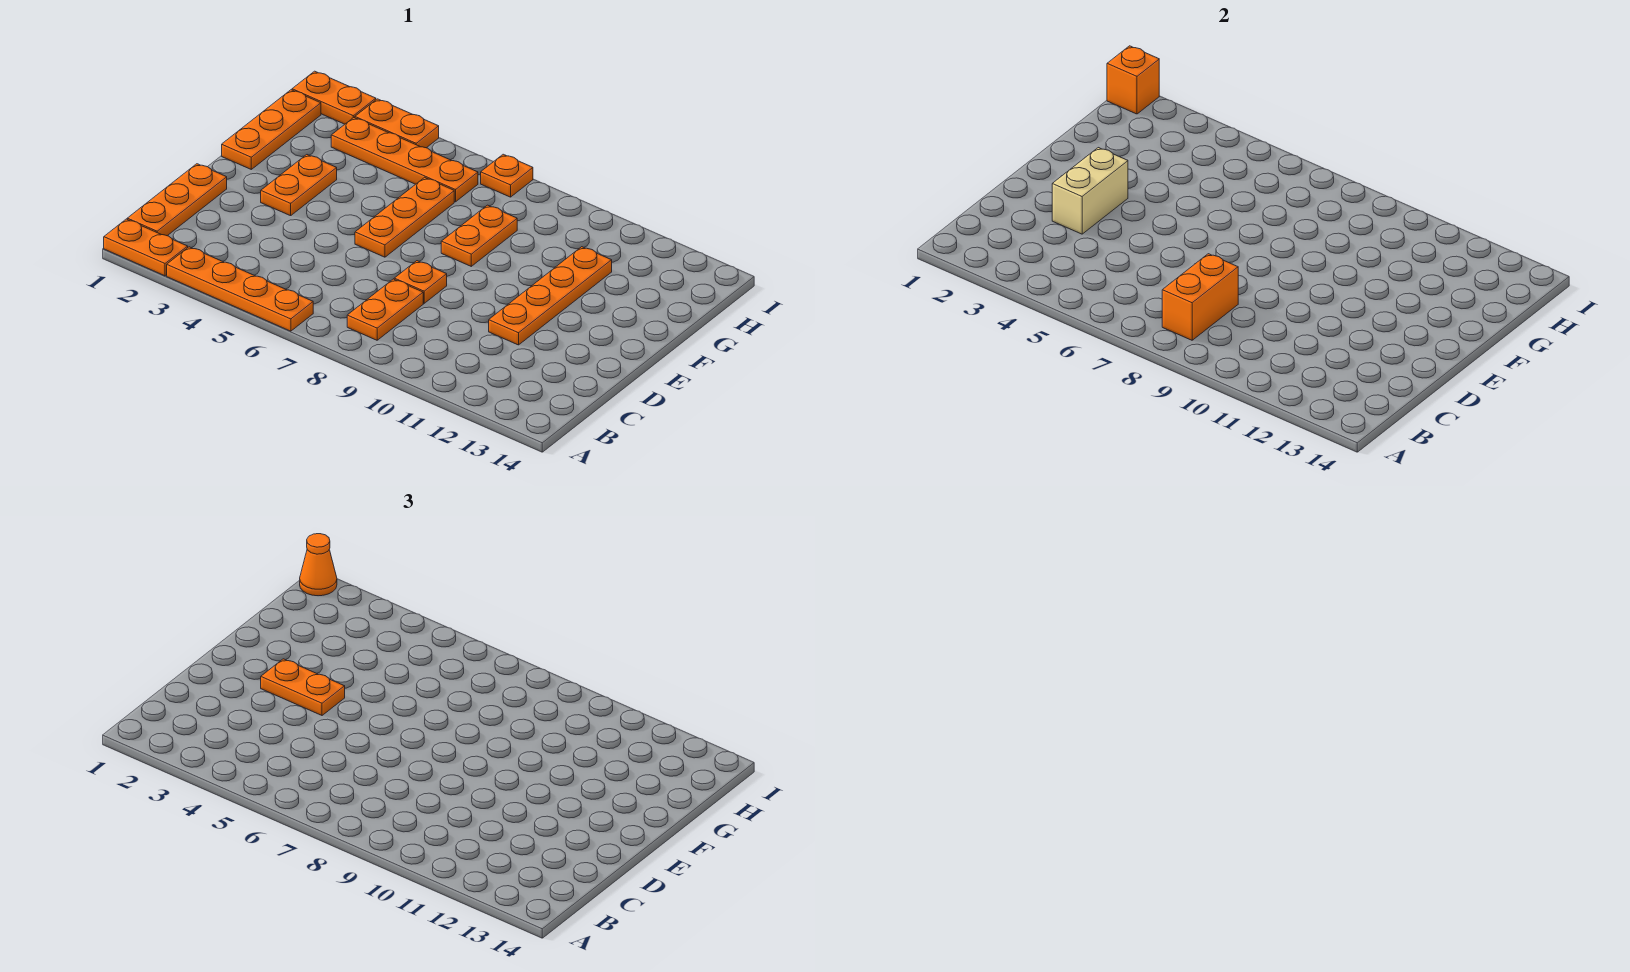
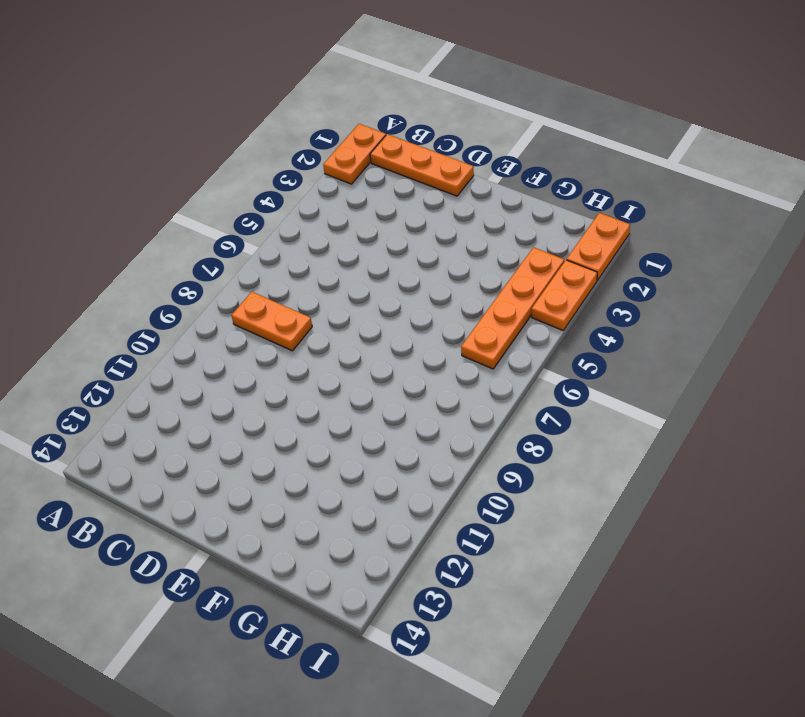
none -> orange 1x4 plate [167,247,313,331]
none -> orange 1x1 plate [394,261,447,303]
none -> orange 1x4 plate [489,247,612,345]

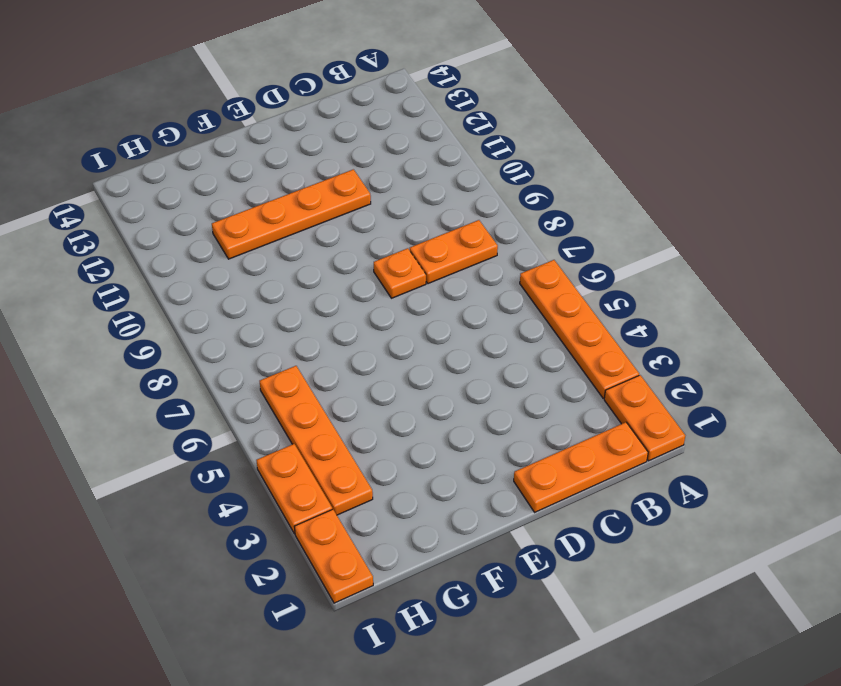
none -> orange 1x2 plate [261,155,337,216]
none -> orange 1x3 plate [355,177,454,257]
none -> orange 1x3 plate [222,90,321,169]

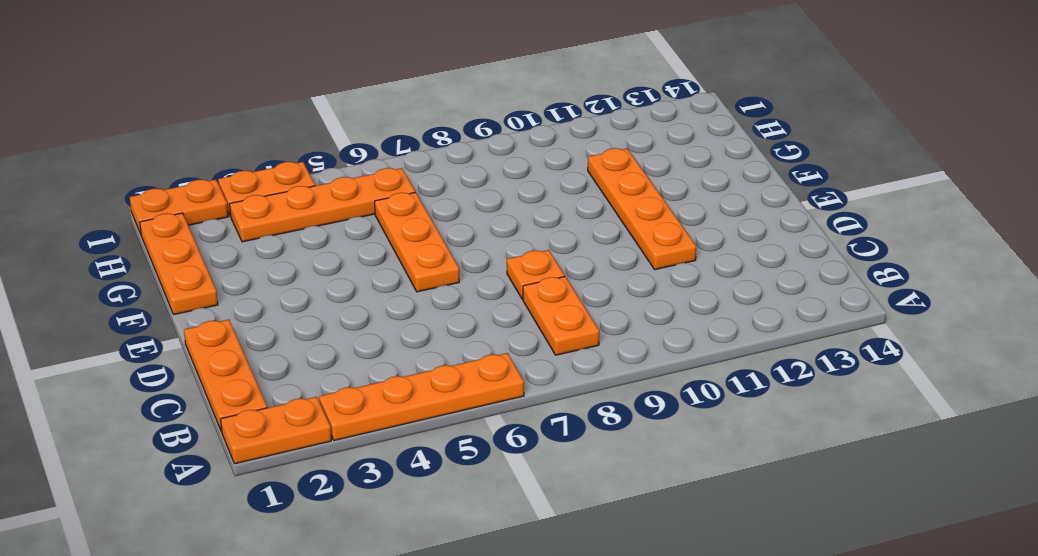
none -> orange 1x2 plate [261,155,337,216]
none -> orange 1x2 plate [441,205,517,266]
none -> orange 1x1 plate [481,154,533,197]

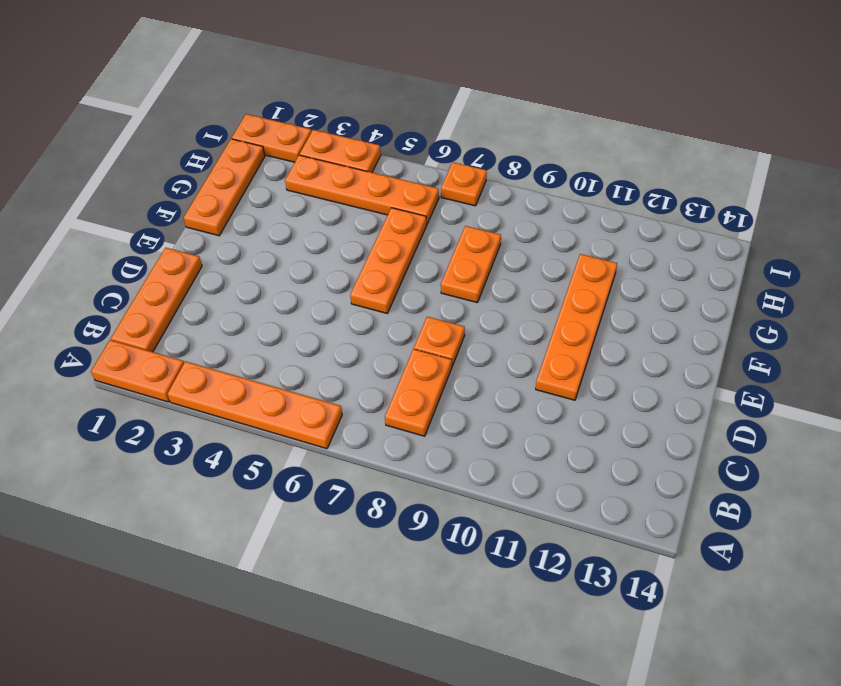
none -> orange 1x2 plate [261,155,337,216]
none -> orange 1x2 brick [1162,254,1238,340]
none -> tan 1x2 brick [1052,148,1128,234]

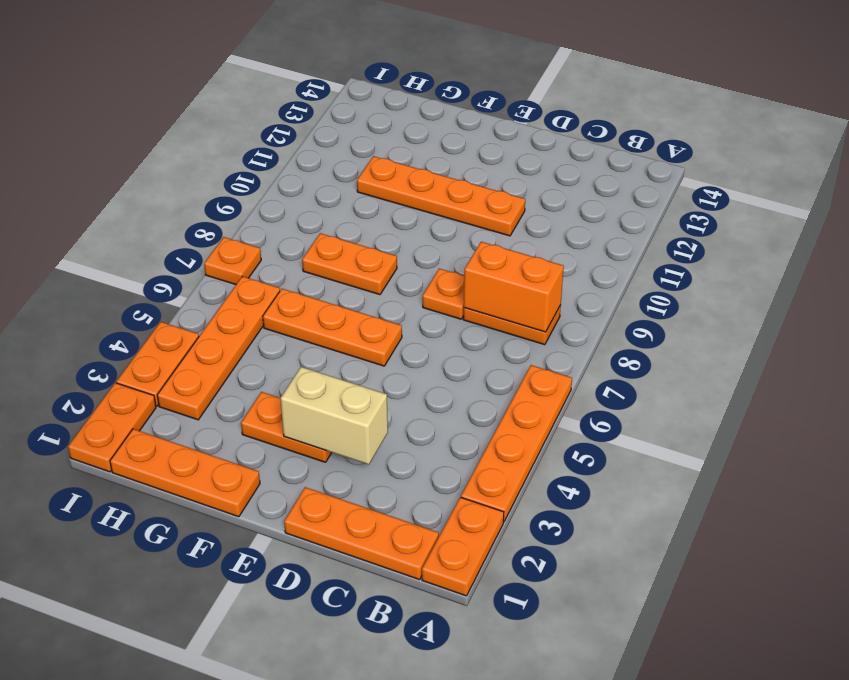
none -> orange 1x1 brick [1107,46,1159,114]
none -> orange 1x2 plate [261,659,345,715]
none -> orange 1x1 cone [300,534,337,596]

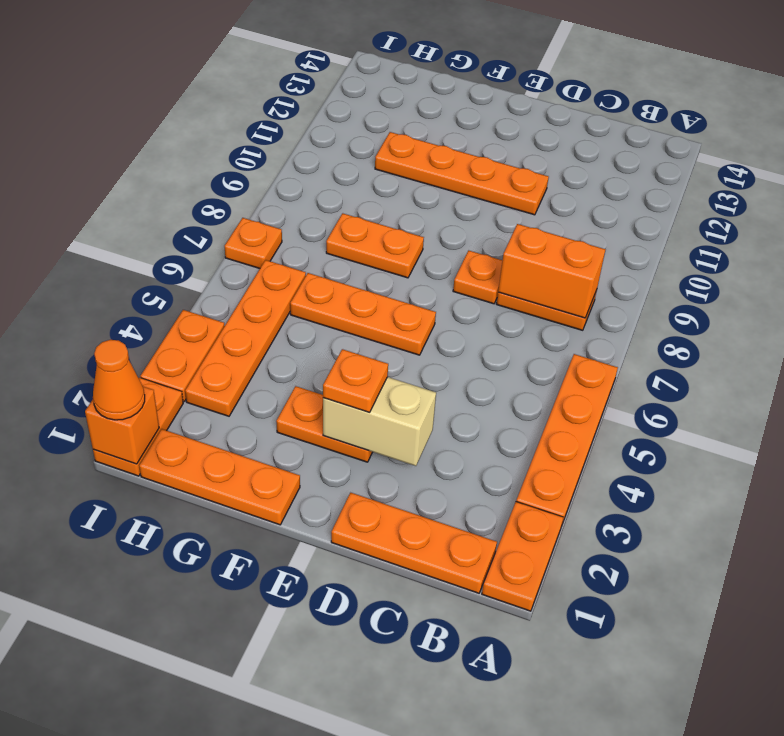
orange 1x1 plate [323,349,388,412] -> orange 1x2 plate [261,659,345,715]

